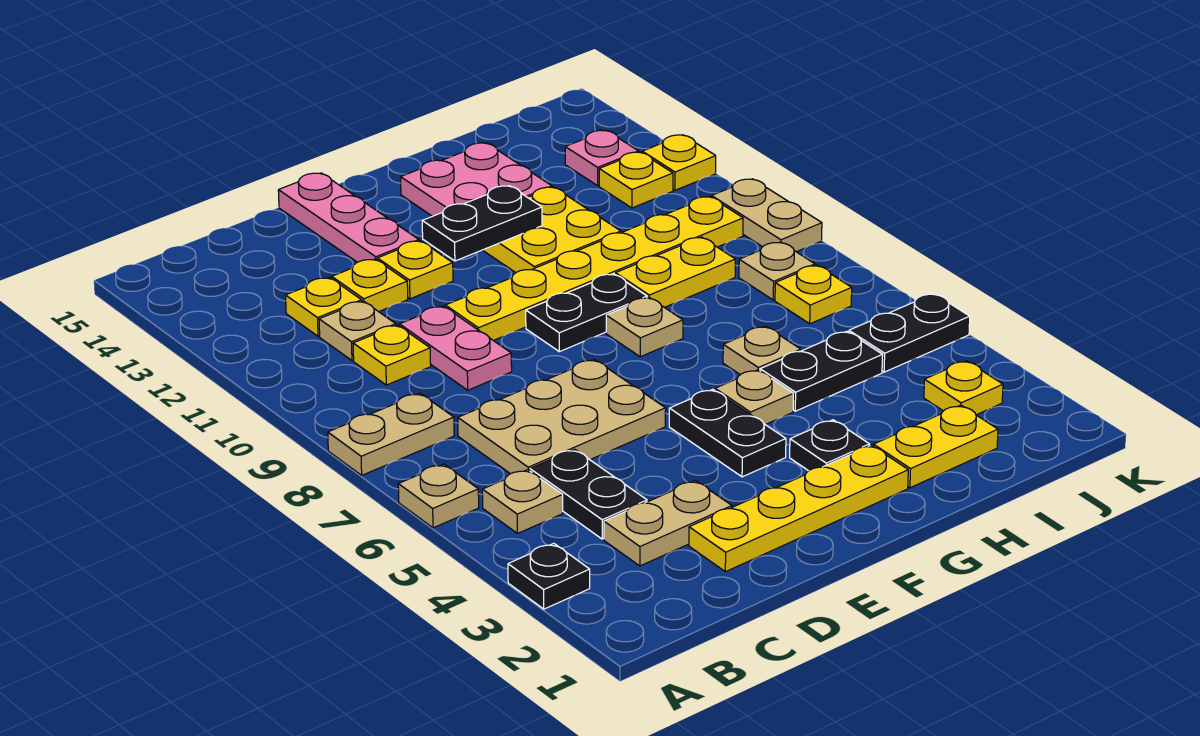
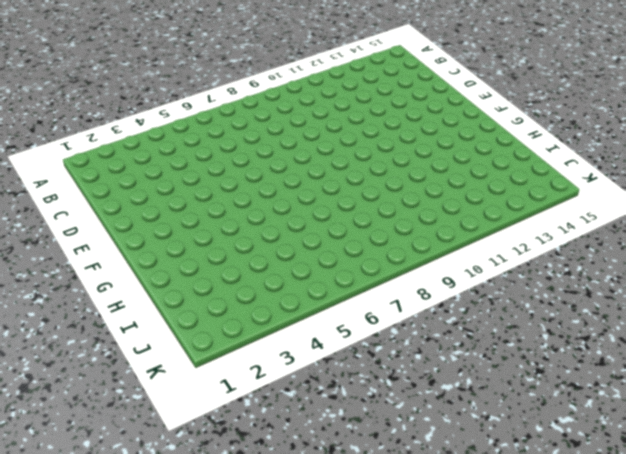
none -> black 1x1 plate [508,543,590,609]
none -> tan 1x1 plate [398,464,479,528]
none -> tan 1x2 plate [328,393,454,475]
none -> tan 1x1 plate [482,470,563,533]

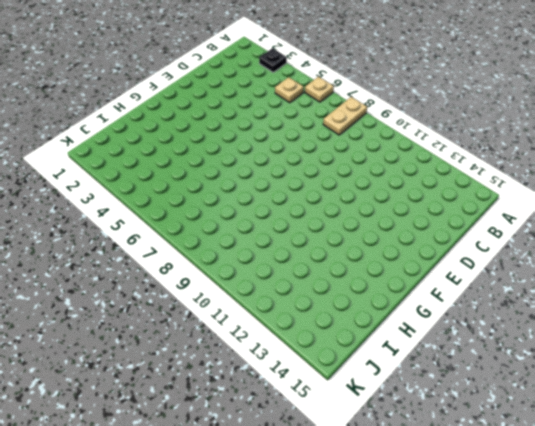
none -> tan 1x2 plate [604,481,732,566]
none -> black 1x2 plate [530,449,647,539]
none -> tan 2x3 plate [458,360,666,474]
none -> yellow 1x1 plate [353,325,431,385]

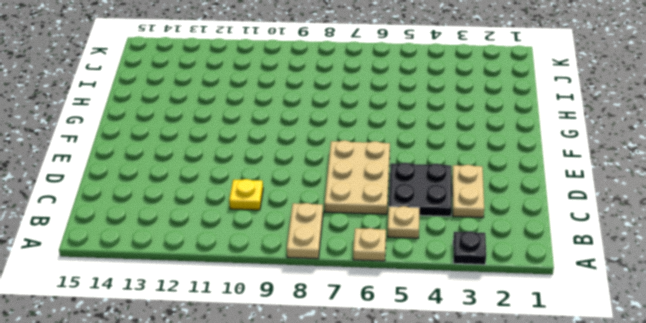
black 2x2 plate [389,163,452,216] -> black 1x2 plate [530,449,647,539]
none -> tan 1x1 plate [319,301,396,361]
none -> yellow 1x1 plate [286,277,362,336]
none -> yellow 1x4 plate [689,445,908,572]
none -> pink 1x2 plate [400,306,512,390]

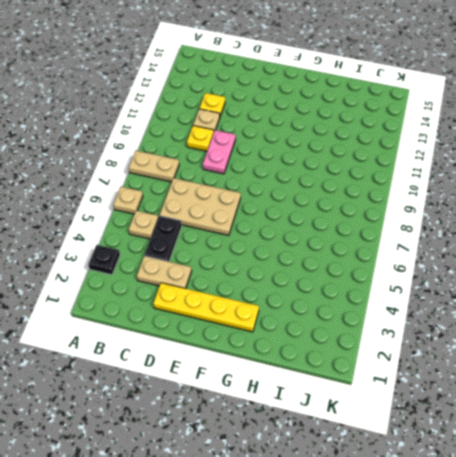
none -> yellow 1x1 plate [332,259,408,312]
none -> yellow 1x6 plate [445,197,743,341]
none -> yellow 1x1 plate [377,241,453,299]
none -> pink 1x3 plate [278,173,419,262]

